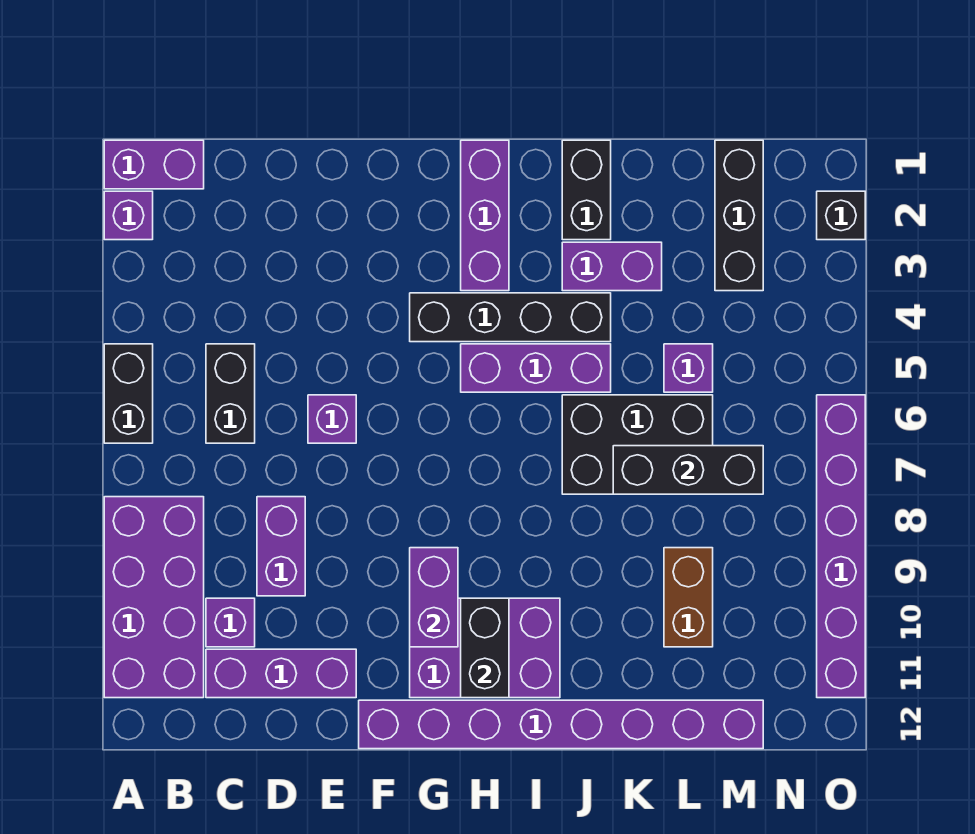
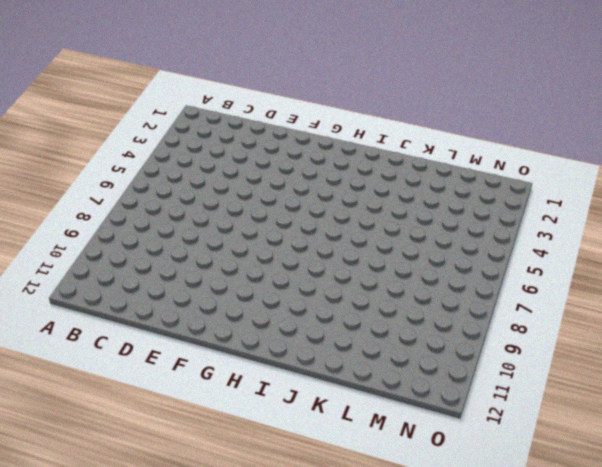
none -> purple 1x2 brick [104,140,204,189]
none -> purple 1x1 brick [104,191,153,240]
none -> black 1x2 brick [104,344,153,443]

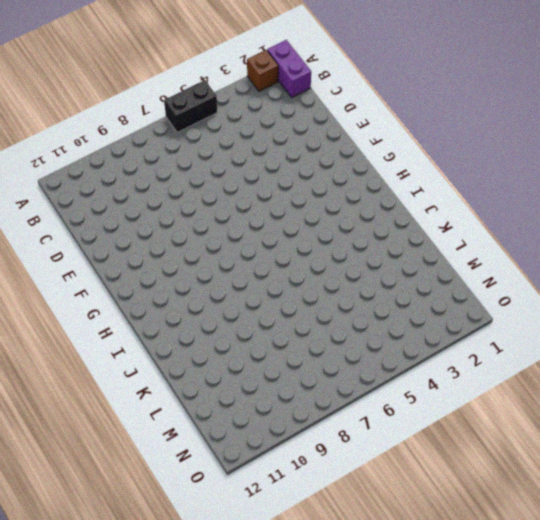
brown 1x1 brick [247,50,278,91] -> purple 1x1 brick [104,191,153,240]
none -> purple 2x4 brick [104,497,204,698]
none -> black 1x2 brick [206,344,255,443]
none -> purple 1x1 brick [206,598,255,647]

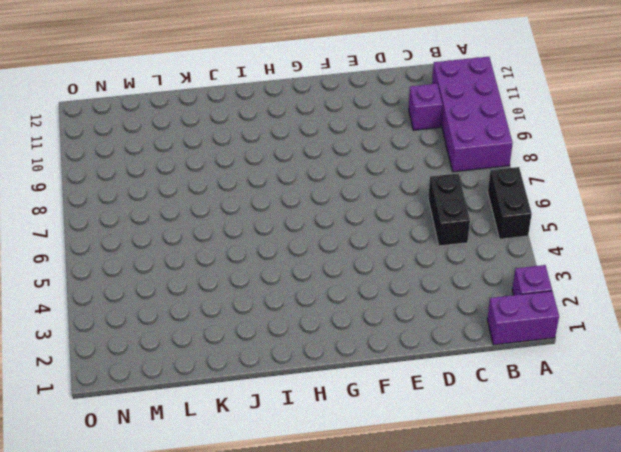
none -> purple 1x3 brick [206,649,356,698]
none -> purple 1x2 brick [257,497,305,596]
none -> purple 1x1 brick [308,395,356,443]

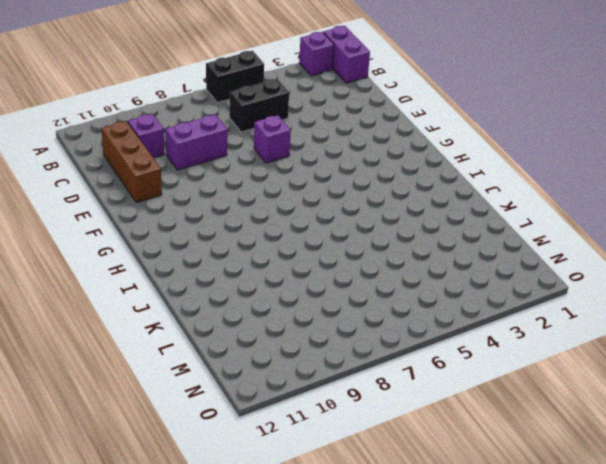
brown 1x3 brick [102,121,162,203] -> purple 1x3 brick [206,649,356,698]
none -> purple 2x4 brick [104,497,204,698]
none -> purple 1x8 brick [359,700,763,749]
none -> black 1x4 brick [410,293,611,342]

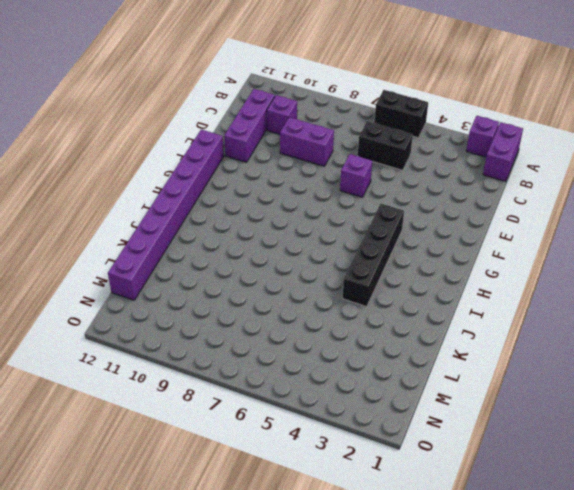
none -> purple 2x4 brick [104,497,204,698]
none -> purple 2x3 brick [410,598,560,698]
none -> purple 1x3 brick [461,140,509,291]

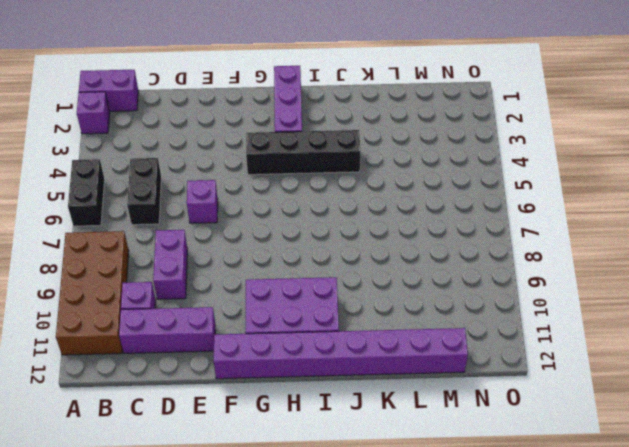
brown 2x4 brick [56,231,129,355] -> purple 2x4 brick [104,497,204,698]
none -> purple 1x3 brick [461,344,611,392]
none -> black 1x2 brick [562,140,611,240]
none -> purple 1x2 brick [562,242,662,291]

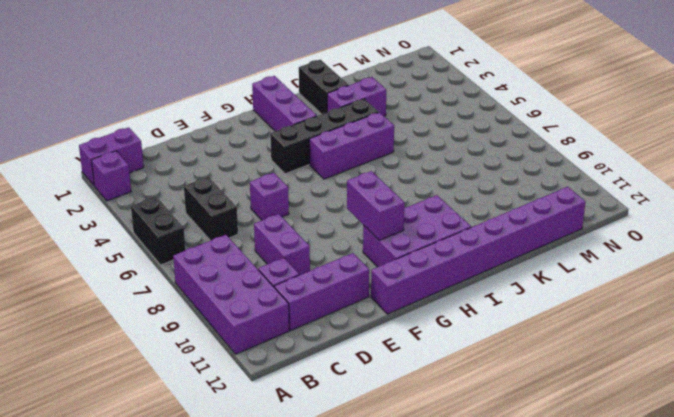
none -> black 2x3 brick [562,395,713,494]
none -> purple 1x1 brick [664,344,713,392]
none -> brown 1x2 brick [664,548,713,647]

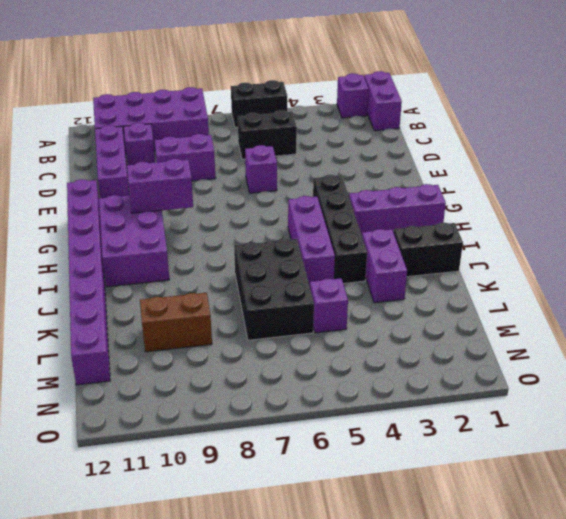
none -> black 1x3 brick [715,140,763,291]
none -> black 1x1 brick [817,191,865,240]
none -> purple 1x6 brick [817,395,865,698]

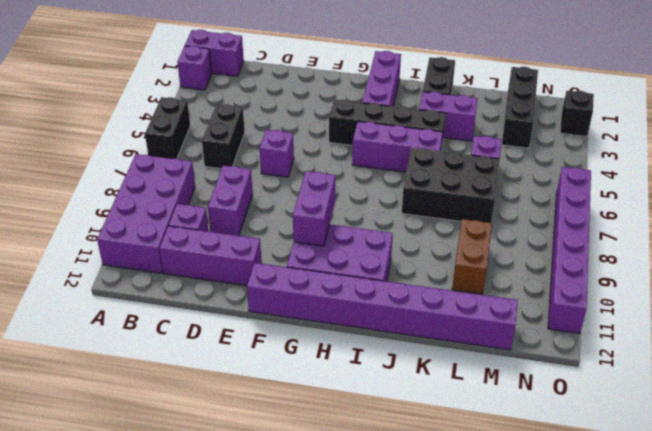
none -> black 1x2 brick [461,598,509,698]
none -> black 1x3 brick [613,446,763,494]

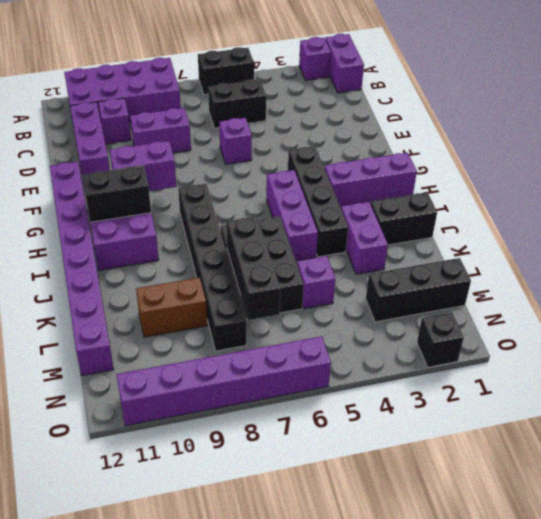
black 1x6 brick [178,184,246,351] -> none

